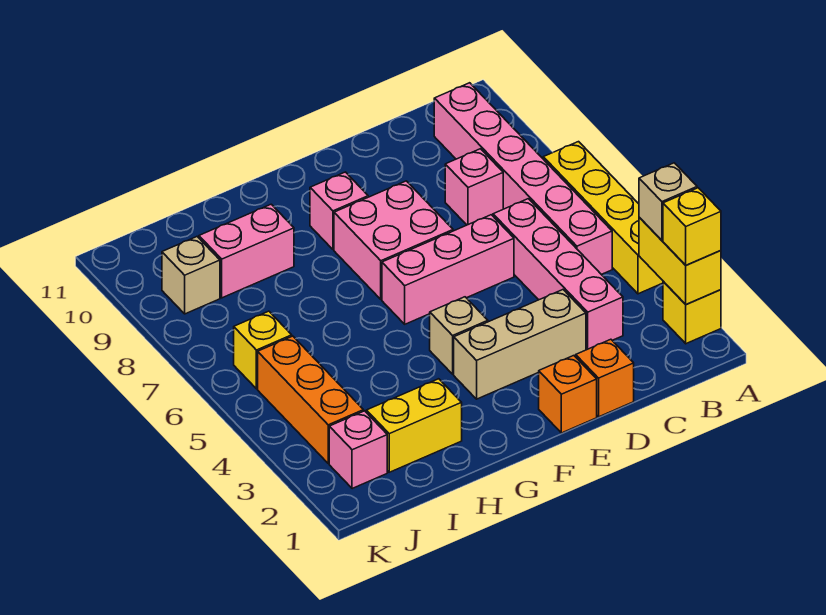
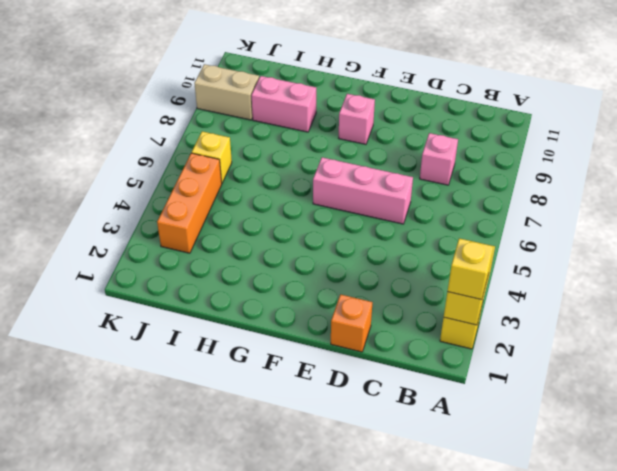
tan 1x2 brick [194,64,259,120] -> tan 1x1 brick [162,237,220,314]
none -> yellow 1x4 brick [543,142,663,294]
none -> pink 1x6 brick [434,83,612,274]
none -> pink 1x4 brick [493,199,623,350]

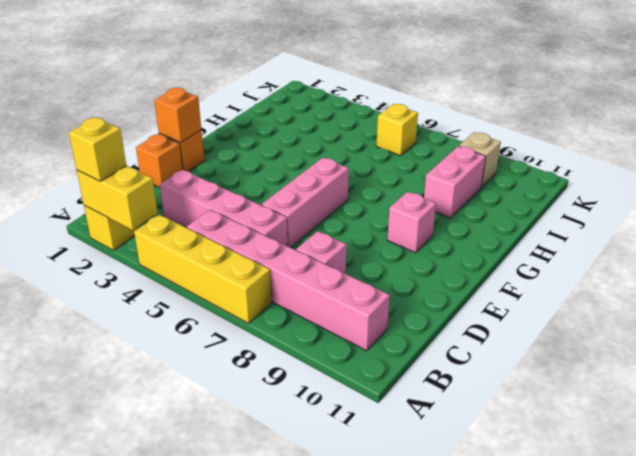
orange 1x1 brick [154,88,201,142] -> none
none -> tan 1x3 brick [454,290,586,399]
none -> pink 2x2 brick [334,181,453,299]
none -> tan 1x1 brick [430,297,488,374]

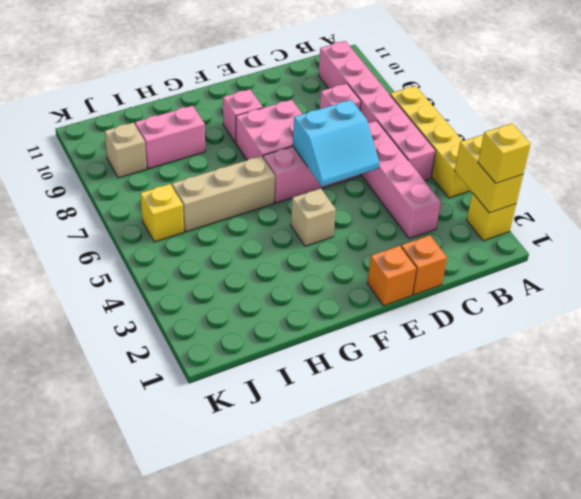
cyan 2x2 slope [293,100,380,186] -> none
tan 1x3 brick [172,156,275,232] -> tan 1x3 brick moved to [454,290,586,399]
none -> yellow 1x2 brick [366,379,462,472]
none -> pink 1x1 brick [329,411,387,489]
none -> orange 1x3 brick [258,336,364,463]

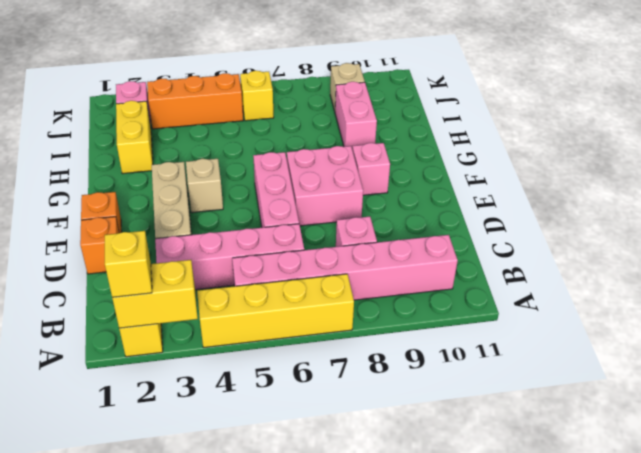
none -> tan 1x1 brick [639,163,697,240]

